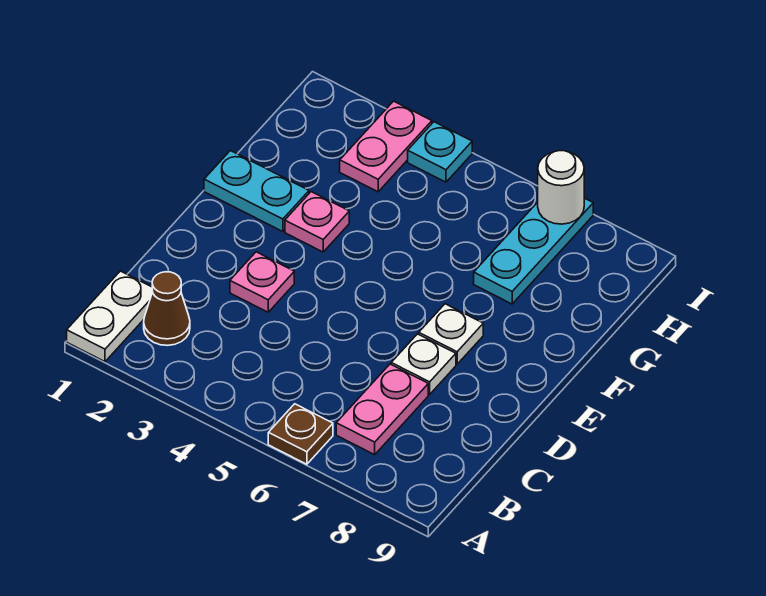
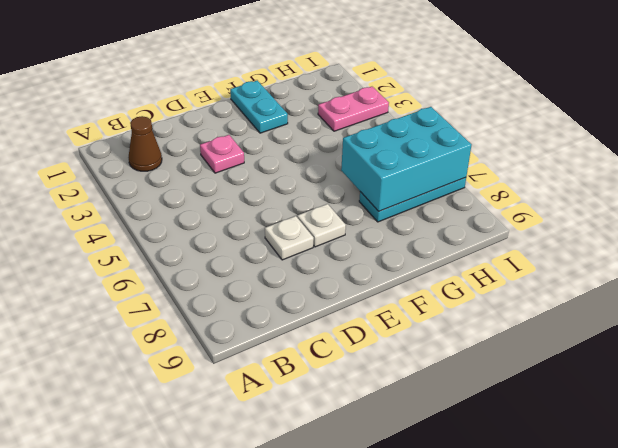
cyan 2x3 brick [341,107,471,211] -> white 1x1 round brick [538,151,584,224]
none -> white 1x2 plate [67,271,153,362]
none -> brown 1x1 plate [268,404,333,464]
none -> pink 1x2 plate [336,364,428,455]

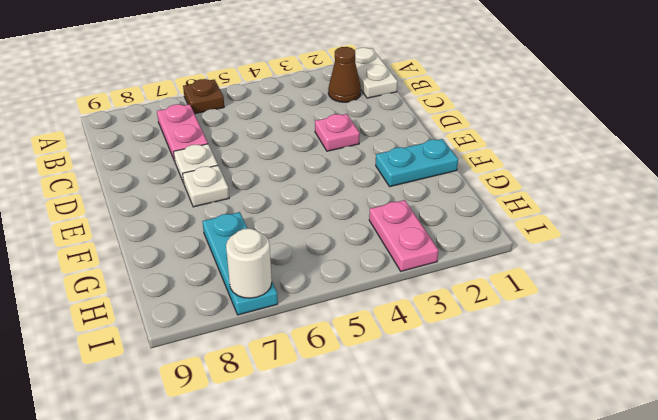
none -> pink 1x1 plate [285,192,349,252]
none -> cyan 1x1 plate [408,122,472,182]

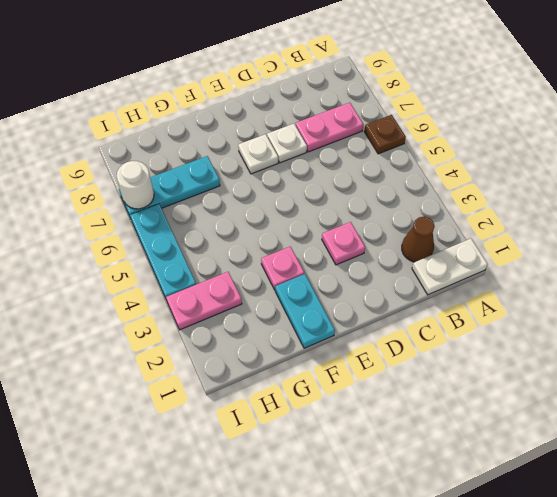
cyan 1x3 plate [130,204,196,298] -> cyan 1x1 plate [408,122,472,182]

